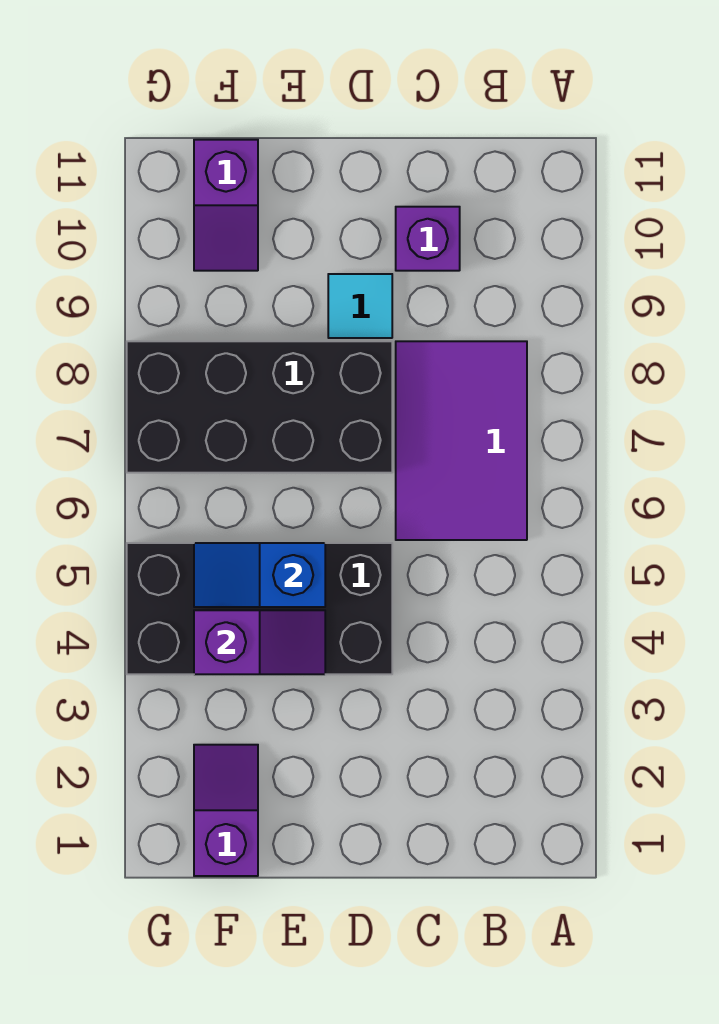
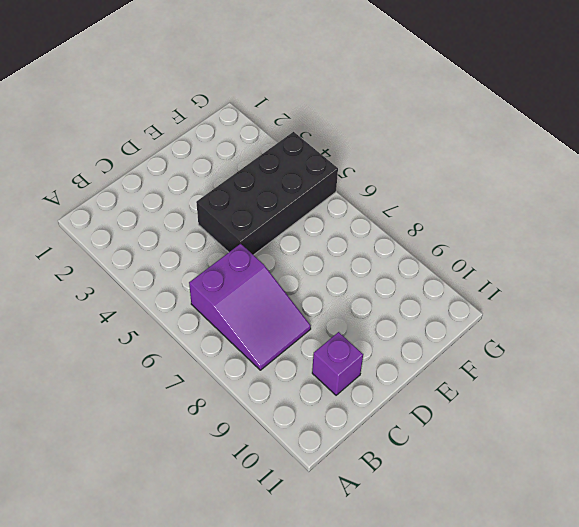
purple 2x3 slope [189,244,311,370] -> purple 2x3 tile [396,341,527,540]
none -> black 2x4 brick [127,341,392,473]
none -> cyan 1x1 tile [328,274,392,338]

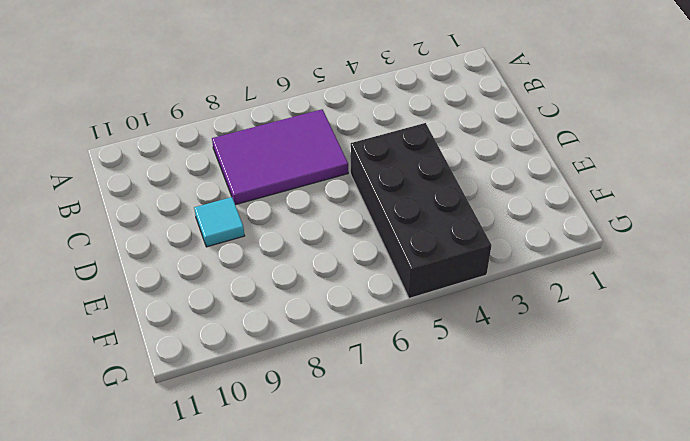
none -> purple 1x1 brick [396,207,460,271]
none -> black 2x4 brick [127,341,392,473]

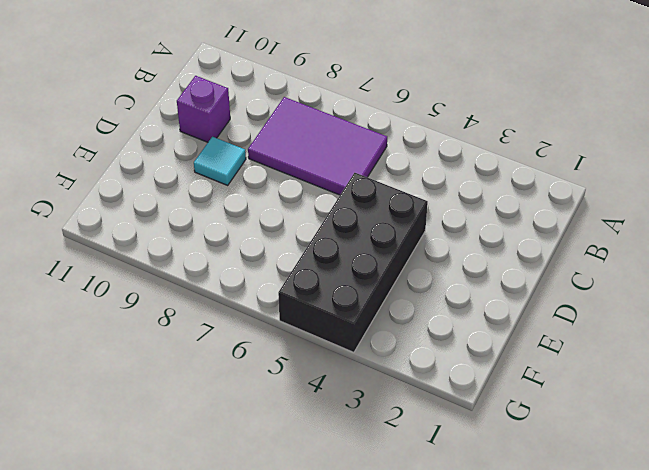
none -> black 2x4 brick [127,341,392,473]
none -> purple 1x2 slope [194,745,258,876]

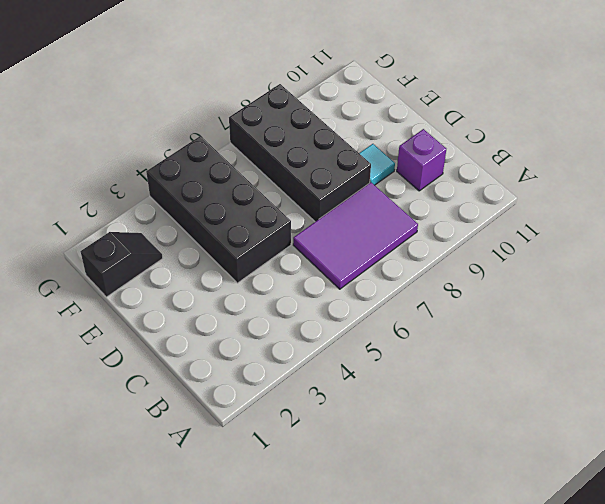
black 1x2 slope [81,232,163,297] -> purple 1x2 slope [194,745,258,876]
none -> purple 1x2 slope [194,140,258,271]
none -> purple 1x2 slope [194,610,325,674]

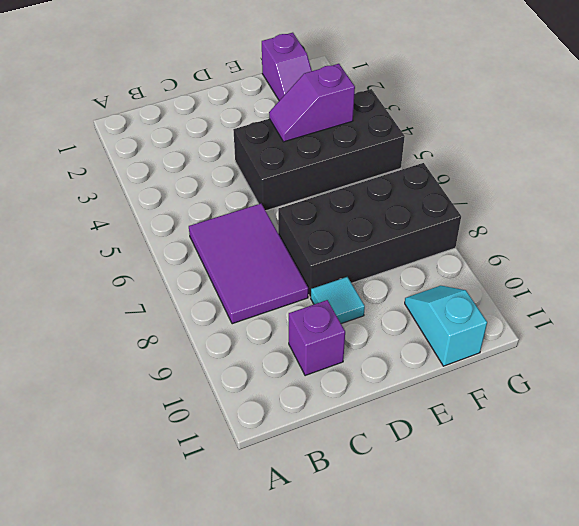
cyan 1x2 slope [405,286,487,366] -> purple 1x2 slope [194,140,258,271]
none -> blue 1x2 slope [194,543,325,607]

